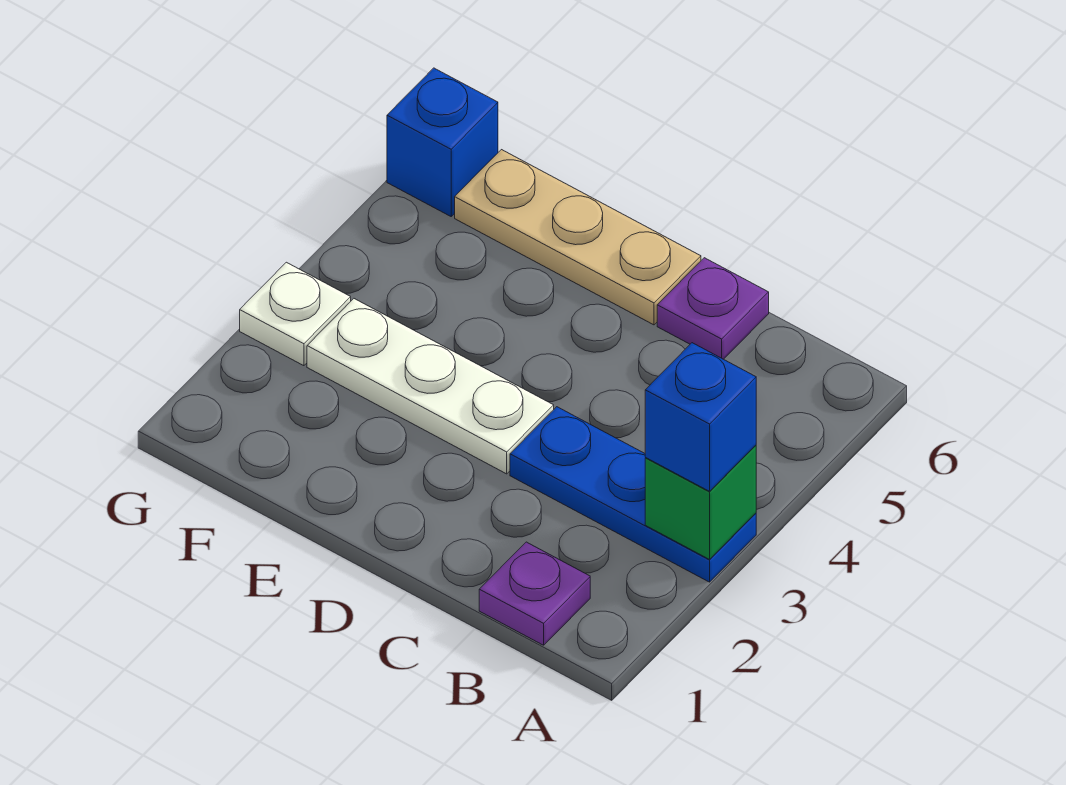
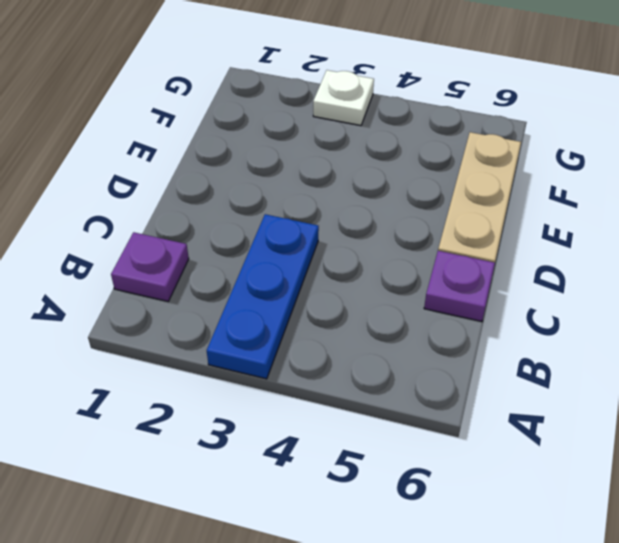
none -> white 1x3 plate [307,299,554,474]
none -> blue 1x1 brick [387,68,498,216]

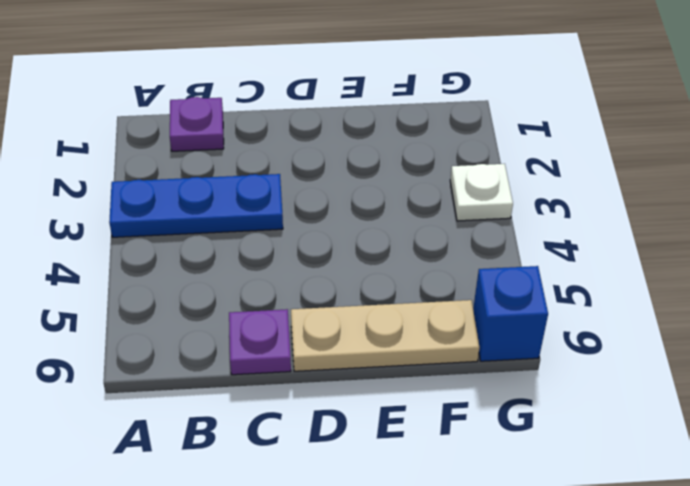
none -> white 1x3 plate [307,299,554,474]
none -> green 1x1 brick [645,445,756,559]

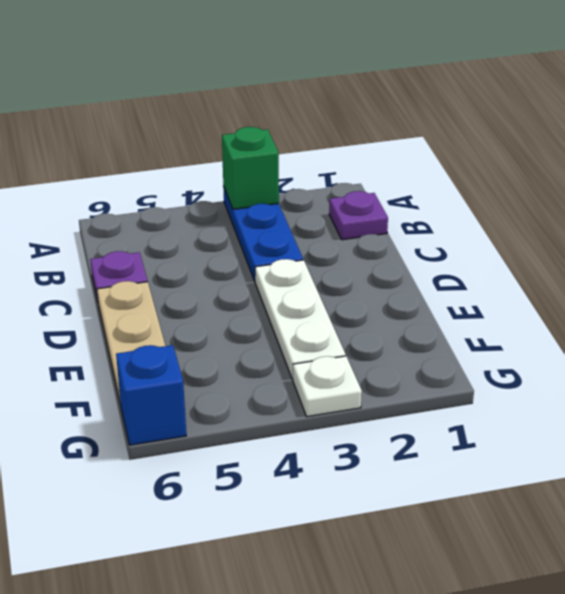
none -> blue 1x1 brick [645,343,756,491]

